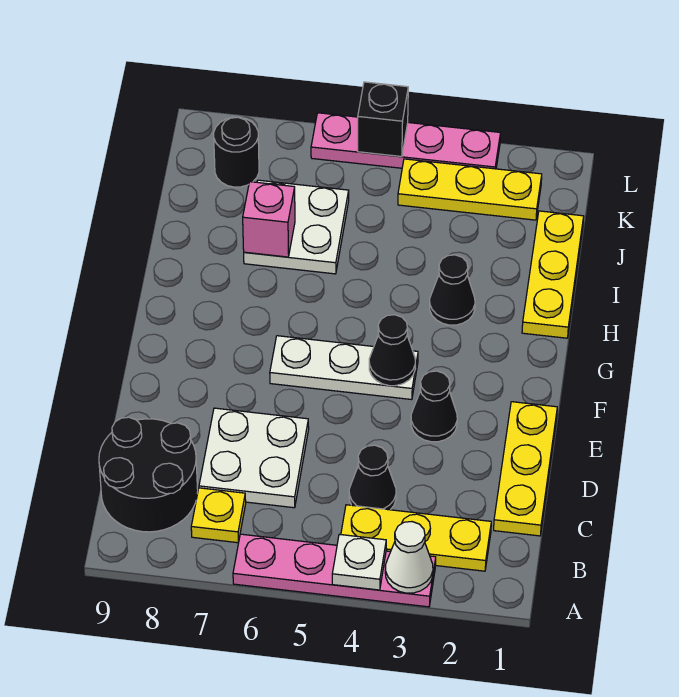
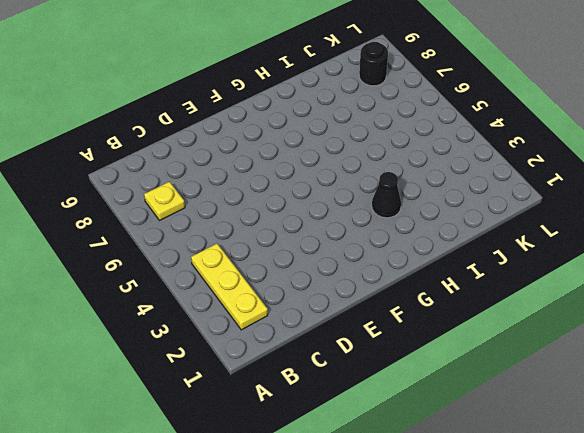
none -> pink 1x4 plate [233,534,436,607]
none -> black 2x2 round brick [99,417,198,532]
none -> yellow 1x3 plate [494,402,557,536]

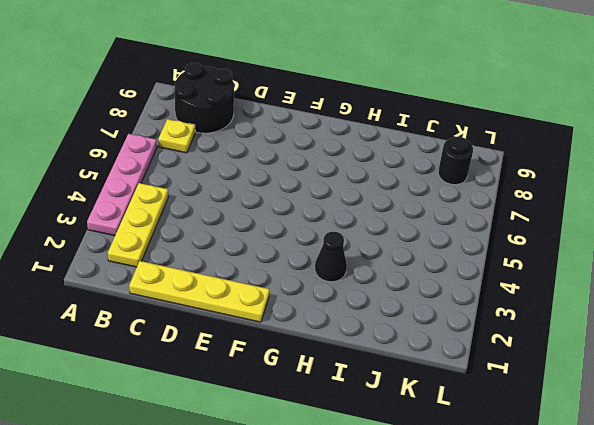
yellow 1x4 plate [129,261,269,322] -> yellow 1x3 plate [494,402,557,536]
none -> black 1x1 cone [349,445,396,510]
none -> white 2x2 plate [199,408,309,508]
none -> black 1x1 cone [411,371,457,442]

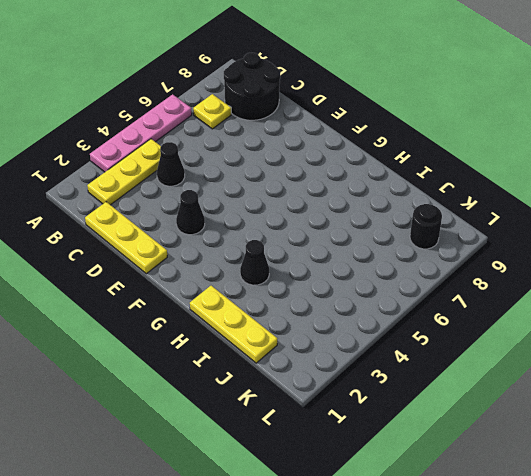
none -> white 2x2 plate [199,408,309,508]
none -> white 1x3 plate [270,336,418,400]
none -> white 2x2 plate [244,180,349,274]

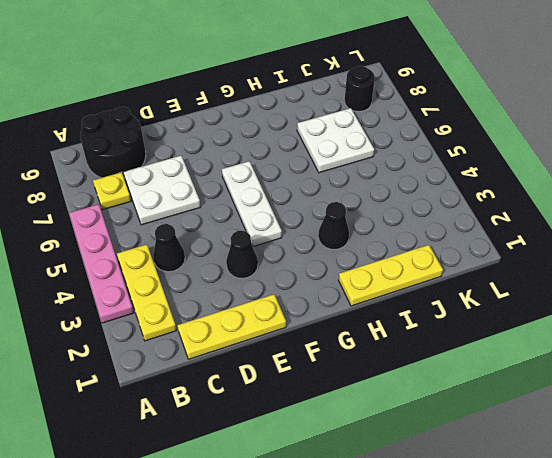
none -> yellow 1x3 plate [398,159,542,220]
none -> pink 1x4 plate [311,113,500,169]
none -> white 1x1 cone [385,522,433,593]

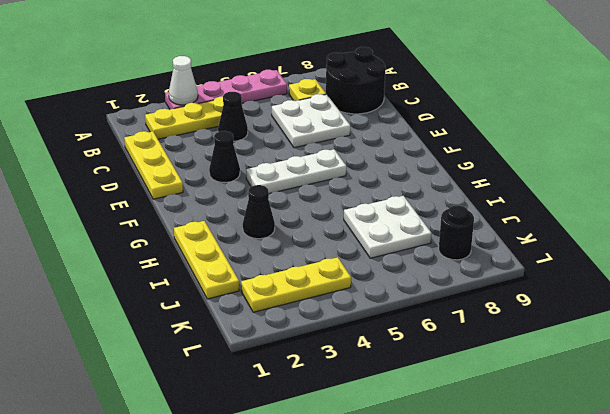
none -> pink 1x4 plate [311,113,500,169]
none -> white 1x1 plate [332,534,386,590]
none -> black 1x1 cone [369,315,415,386]

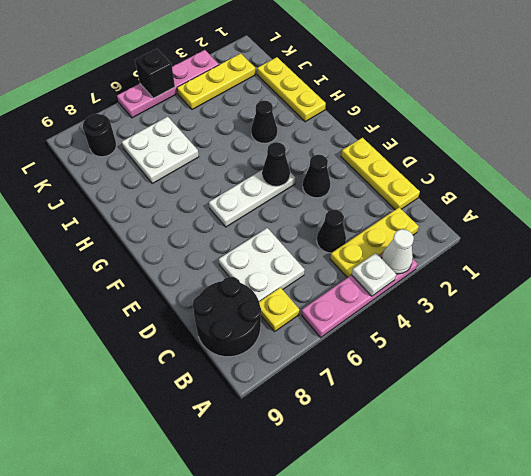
none -> pink 1x1 brick [243,182,295,257]

